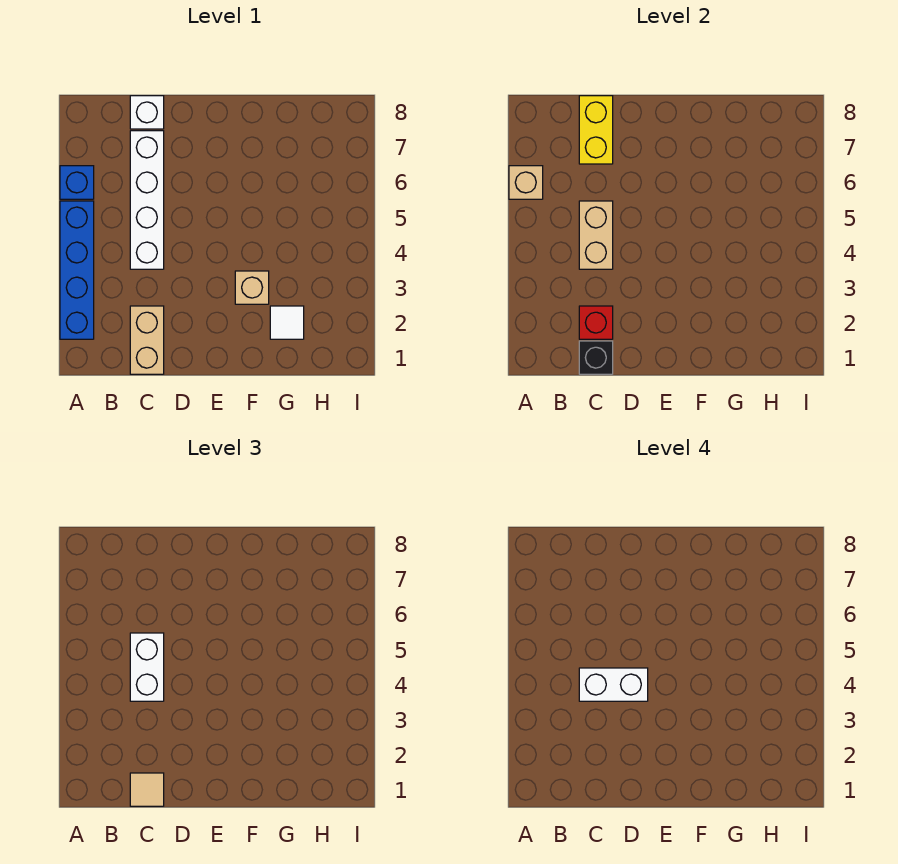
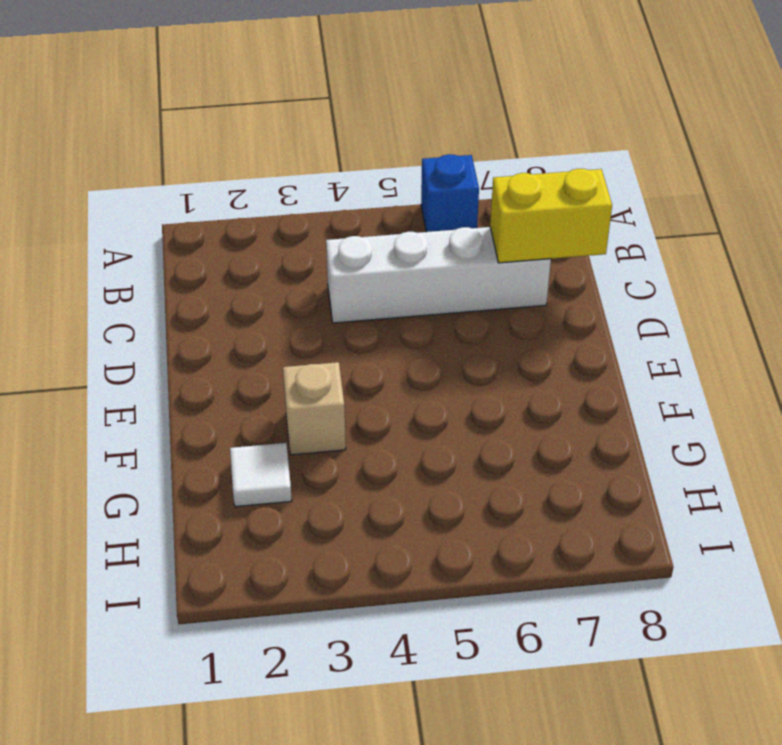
none -> blue 1x4 brick [60,201,94,339]
none -> tan 1x2 brick [130,306,164,374]
none -> white 1x1 brick [130,96,164,129]

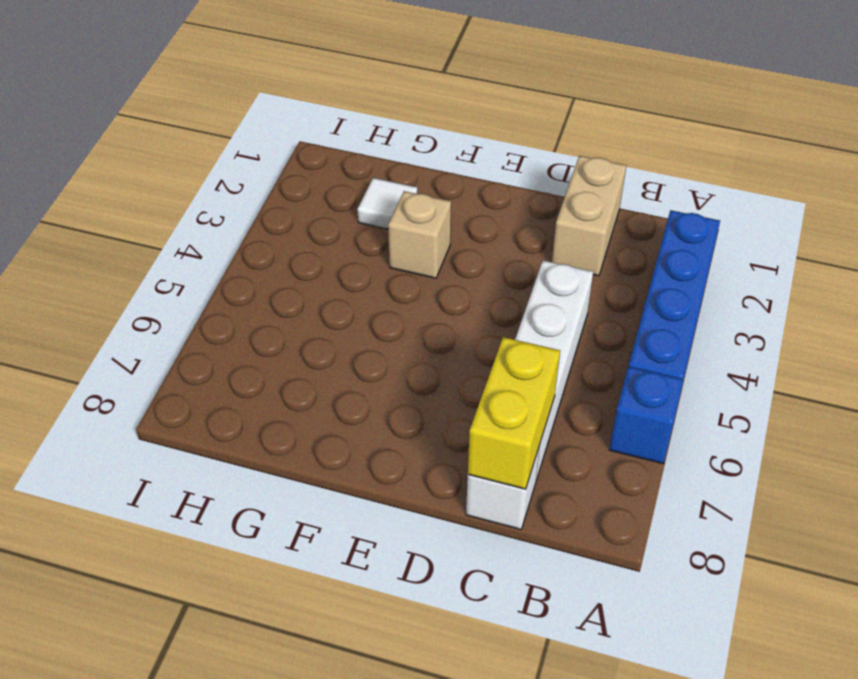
none -> tan 1x1 brick [509,166,543,199]
none -> black 1x1 brick [579,341,613,374]
none -> red 1x1 brick [579,306,613,339]

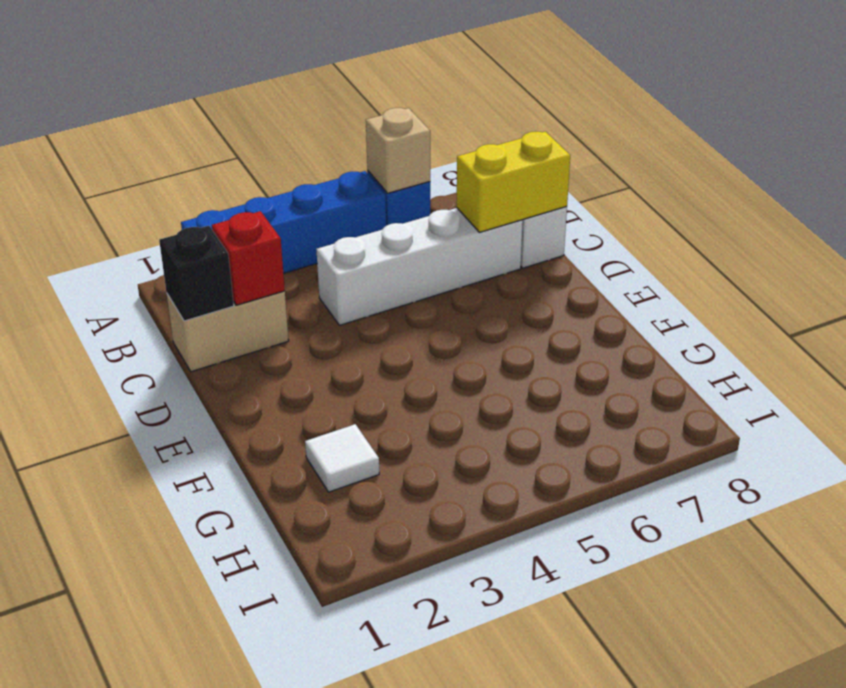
none -> tan 1x1 brick [235,271,269,304]
none -> tan 1x2 brick [579,201,613,269]
none -> tan 1x1 tile [130,773,164,806]

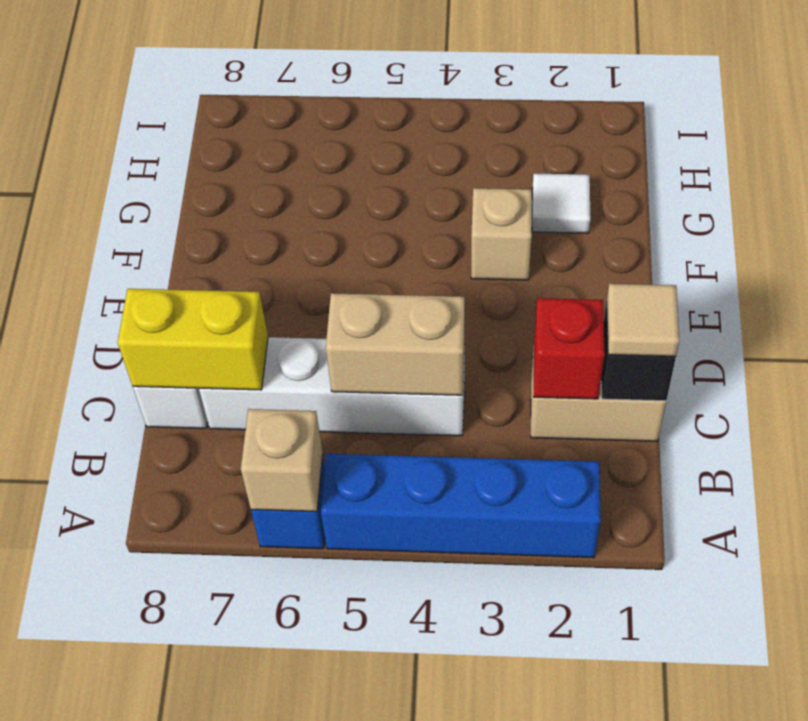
none -> white 1x2 brick [130,633,164,701]
none -> white 1x2 brick [579,668,648,701]

